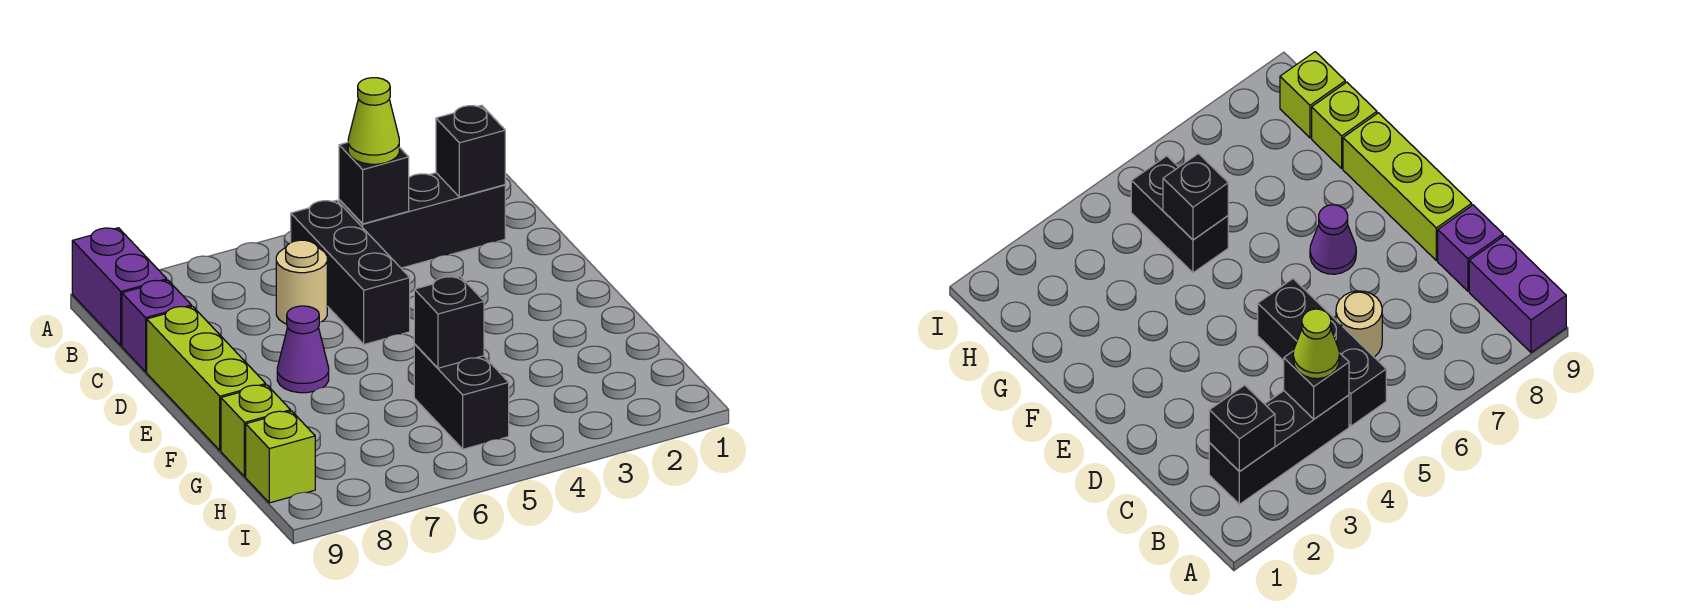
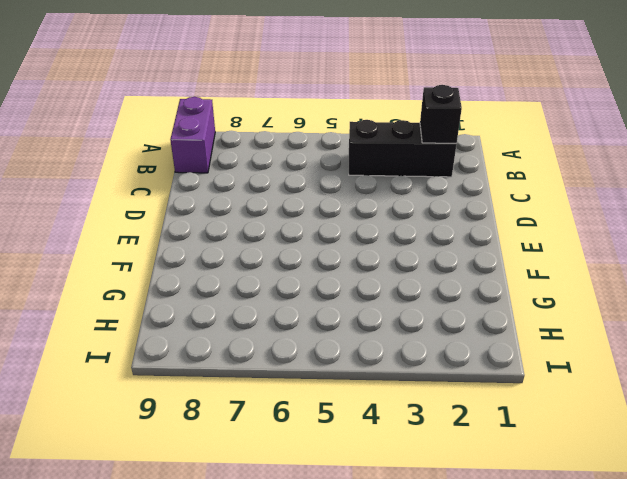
none -> black 1x3 brick [291,200,410,344]
none -> tan 1x1 round brick [276,240,327,324]
none -> purple 1x1 brick [122,280,192,372]

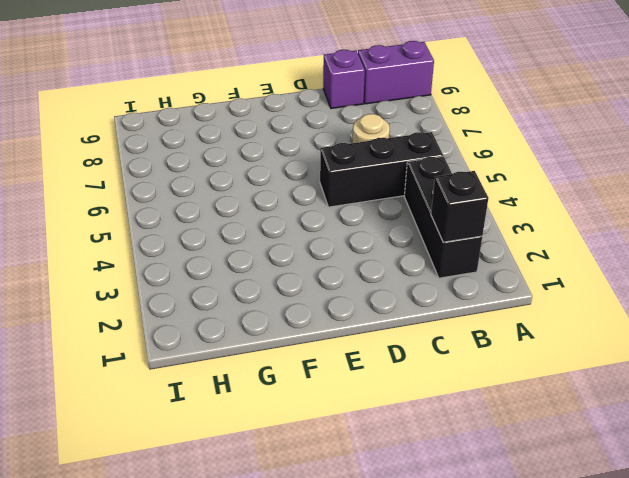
none -> lime 1x3 brick [147,306,266,450]
none -> purple 1x1 cone [277,306,329,393]
none -> black 1x2 brick [414,344,509,449]

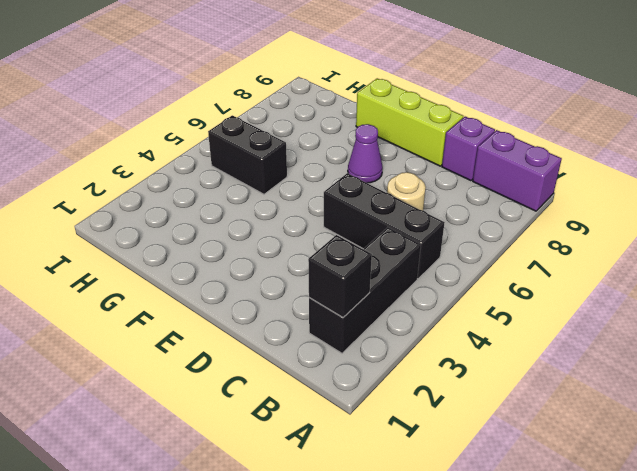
none -> lime 1x1 brick [221,385,291,477]
none -> lime 1x1 brick [246,411,315,503]
none -> black 1x1 brick [339,142,409,224]

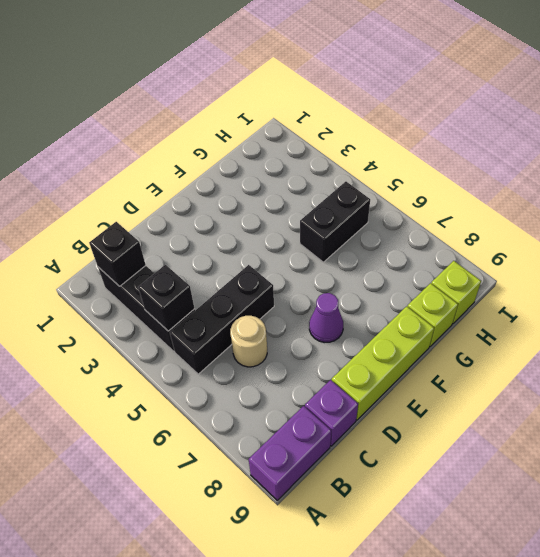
none -> black 1x1 brick [414,277,484,368]
none -> lime 1x1 cone [348,78,399,164]

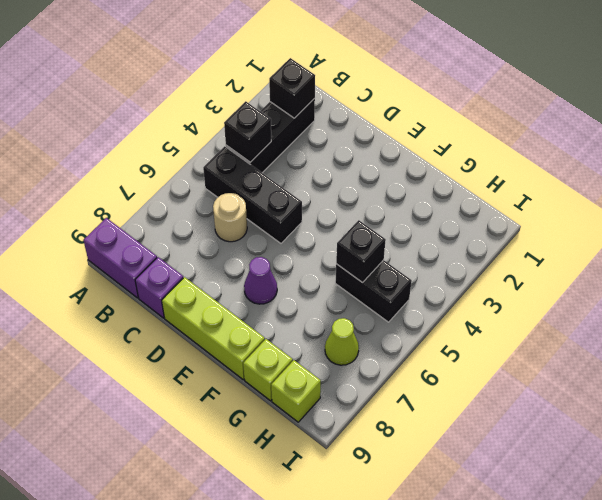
lime 1x1 cone [325,318,359,365] -> lime 1x1 cone moved to [348,78,399,164]

